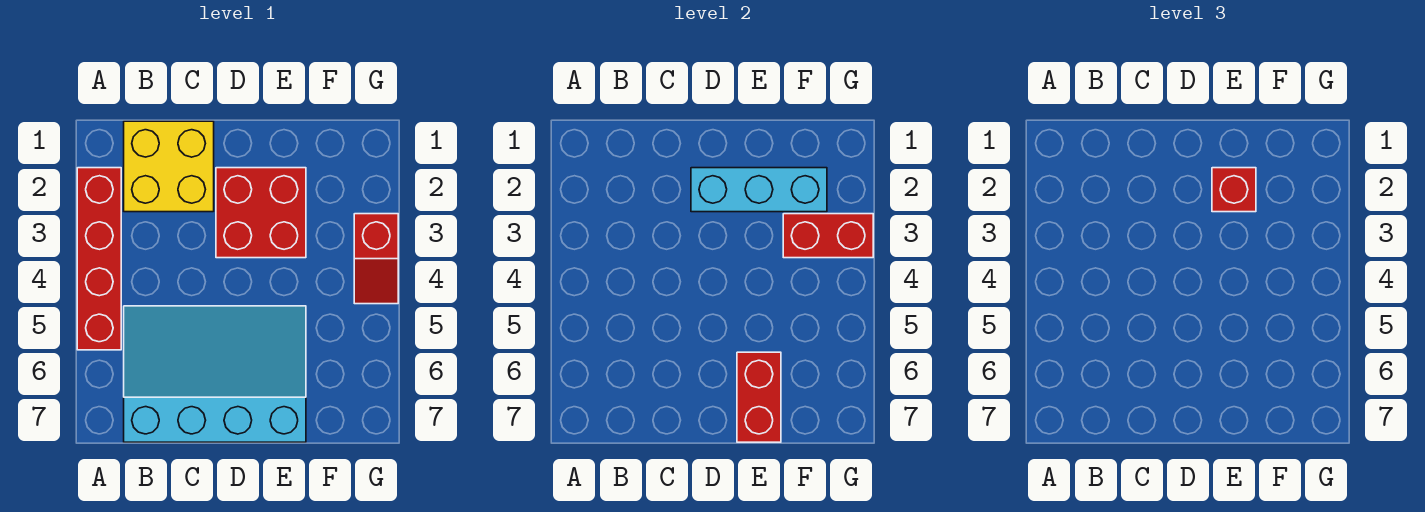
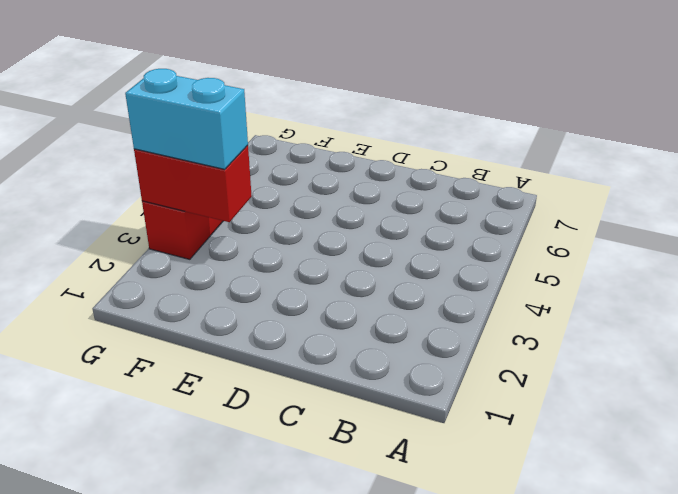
cyan 1x2 brick [125,69,248,169] -> none
none -> red 1x4 brick [77,168,121,350]
none -> yellow 2x2 brick [124,121,214,212]

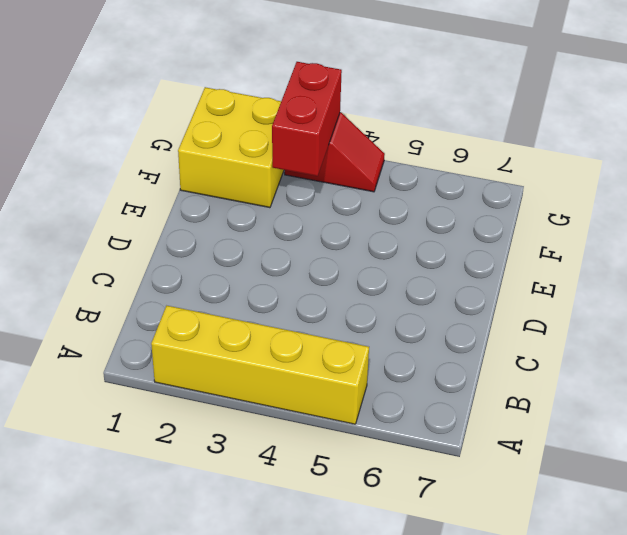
yellow 1x4 brick [151,306,369,424] -> red 1x4 brick [77,168,121,350]
yellow 2x2 brick [178,87,284,208] -> yellow 2x2 brick moved to [124,121,214,212]
none -> cyan 3x4 slope [124,306,306,442]
none -> red 2x2 brick [216,168,306,258]

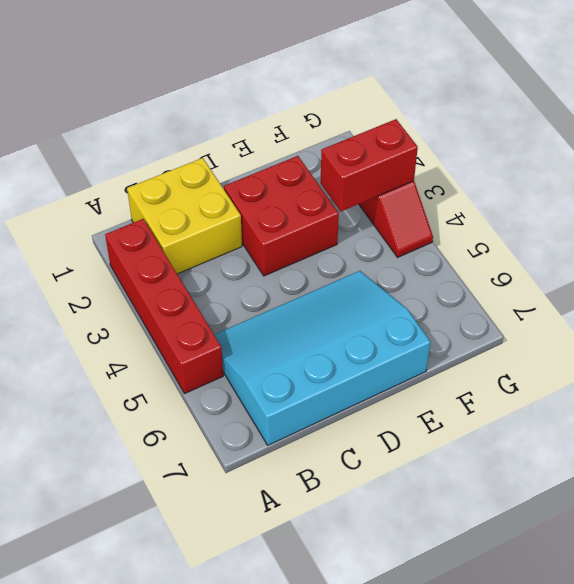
none -> cyan 1x3 brick [691,168,827,212]
none -> red 1x2 brick [737,352,781,442]

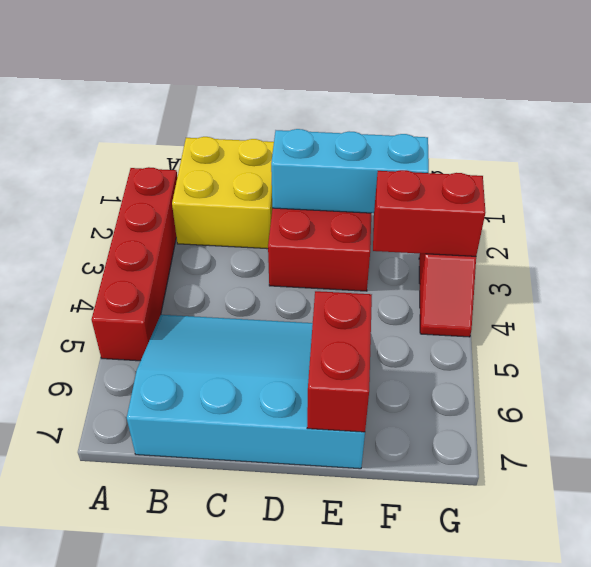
none -> red 1x1 brick [1212,168,1256,212]

